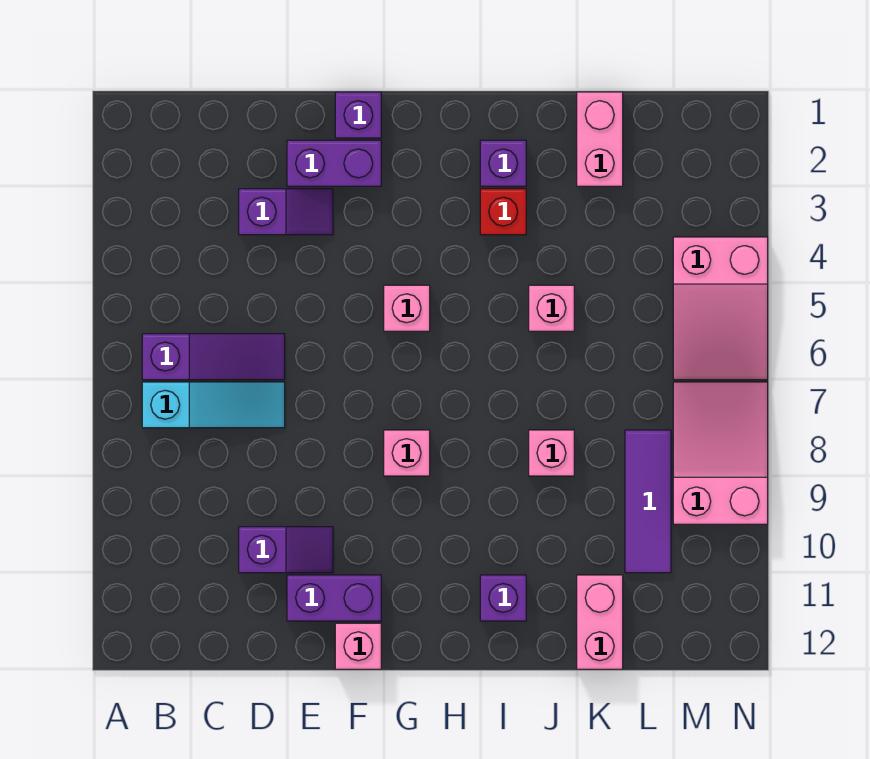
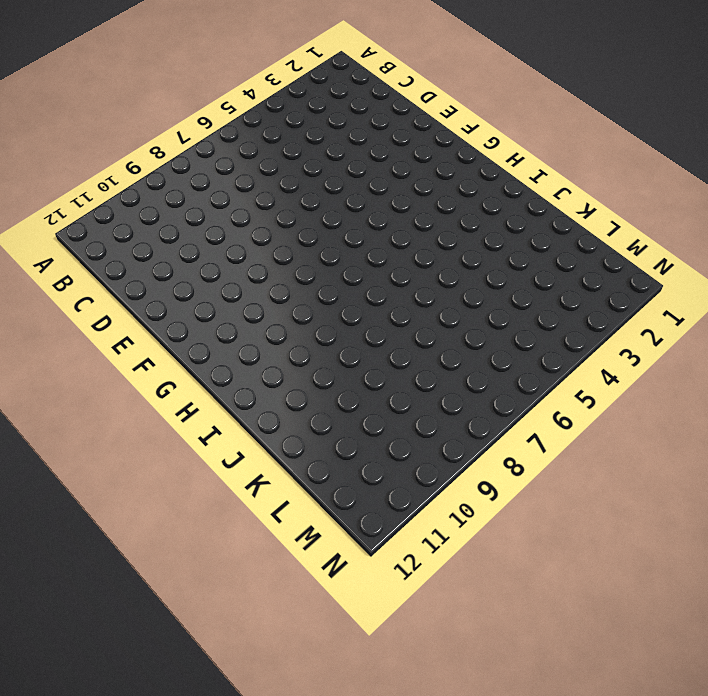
none -> purple 1x3 slope [142,334,285,380]
none -> cyan 1x3 slope [142,382,285,428]
none -> purple 1x2 slope [239,189,333,235]

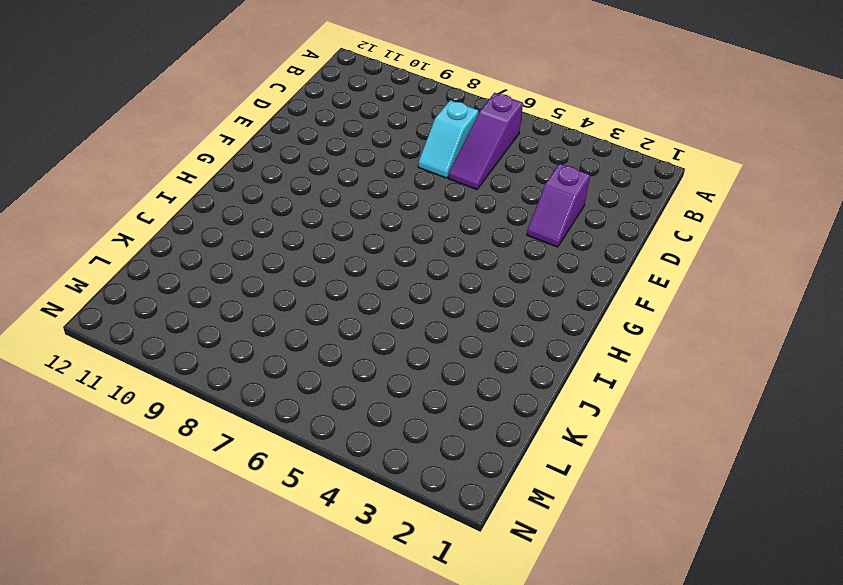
cyan 1x2 slope [418,100,479,178] -> cyan 1x3 slope [142,382,285,428]
none -> purple 1x2 slope [239,527,333,573]
none -> purple 1x2 brick [287,140,381,186]
none -> purple 1x2 brick [287,575,381,621]

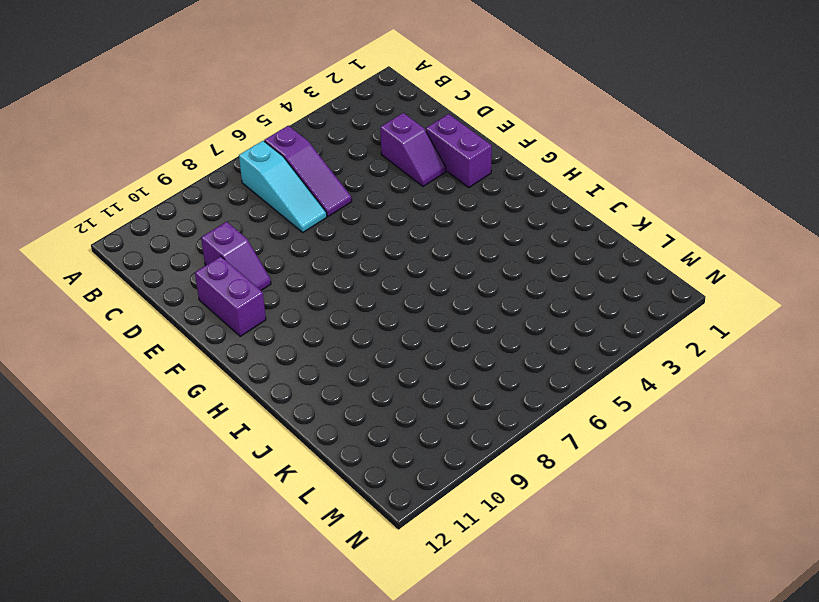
none -> purple 1x1 brick [335,92,381,138]
none -> pink 1x1 brick [335,623,381,669]
none -> pink 1x1 brick [384,285,430,331]

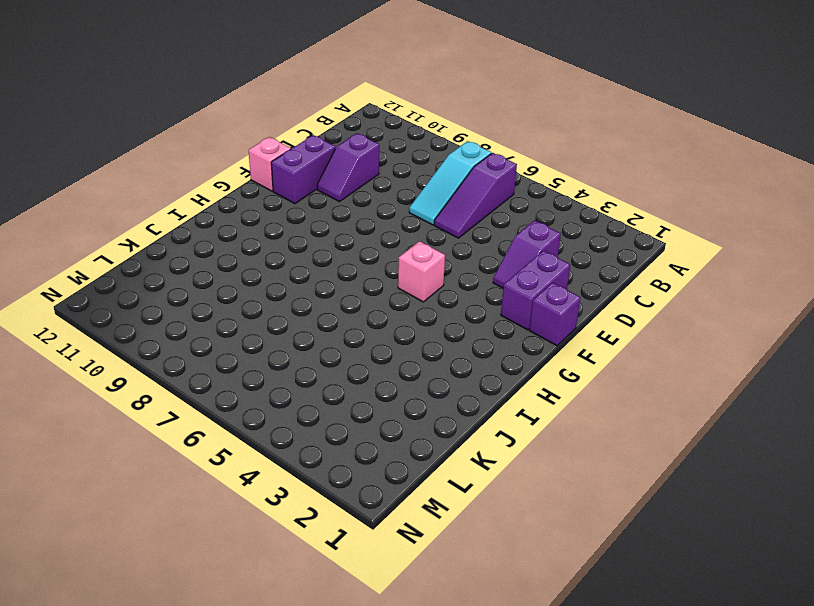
none -> pink 1x1 brick [384,430,430,476]
none -> purple 1x1 brick [480,140,526,186]
none -> red 1x1 brick [480,189,526,235]

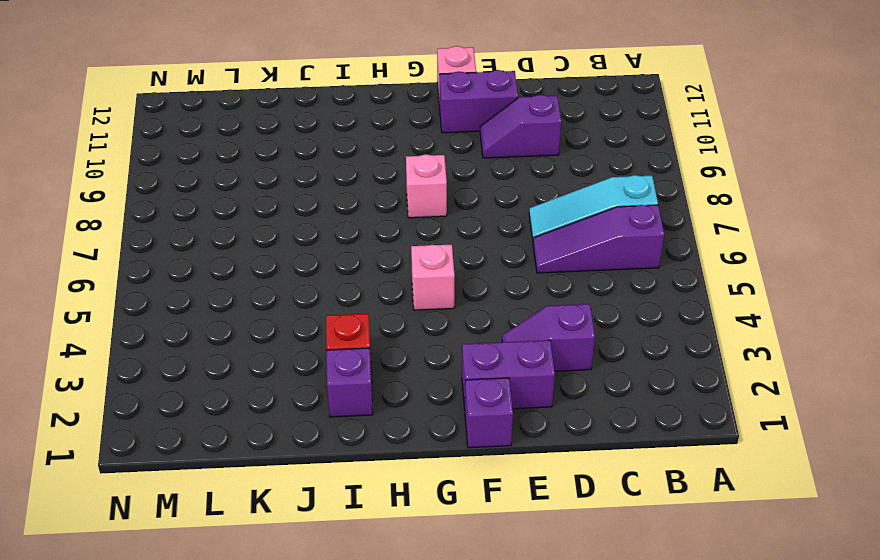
none -> purple 1x1 brick [480,575,526,621]
none -> pink 1x1 brick [529,285,574,331]
none -> pink 1x1 brick [529,430,574,476]

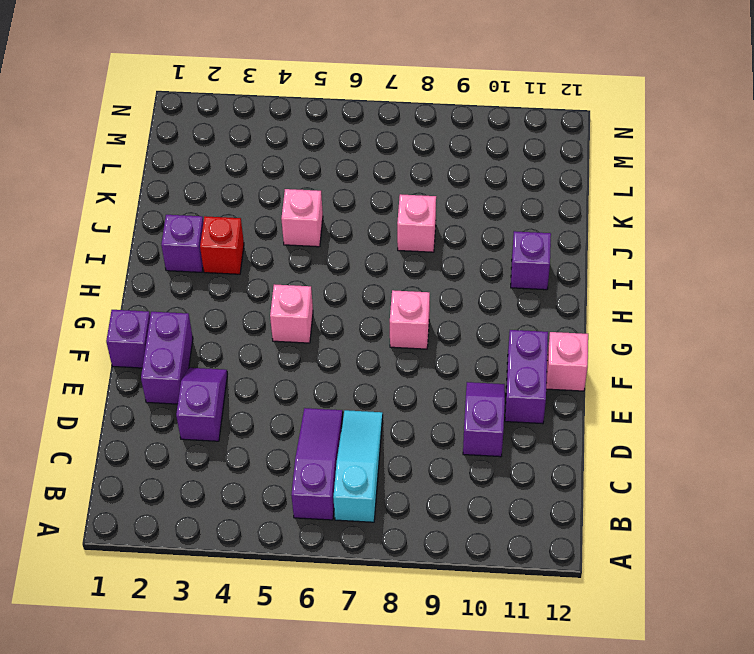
none -> pink 1x2 brick [577,92,623,186]
none -> pink 1x2 brick [577,575,623,669]
none -> purple 1x3 tile [625,430,671,573]

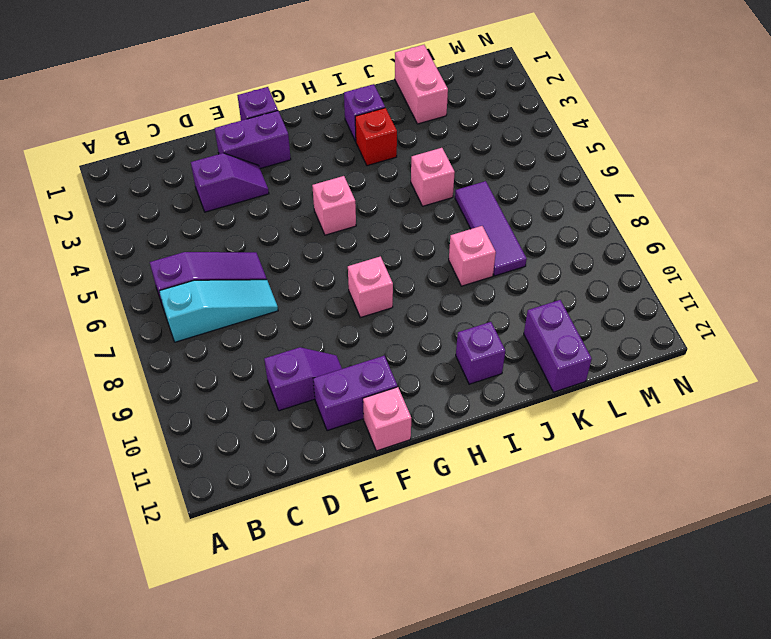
purple 1x3 tile [455,181,527,276] -> purple 1x3 tile moved to [625,430,671,573]
purple 1x2 brick [524,300,592,392] -> pink 1x2 brick [577,575,623,669]
none -> pink 2x3 slope [673,237,768,380]
none -> pink 2x3 slope [673,382,768,524]

